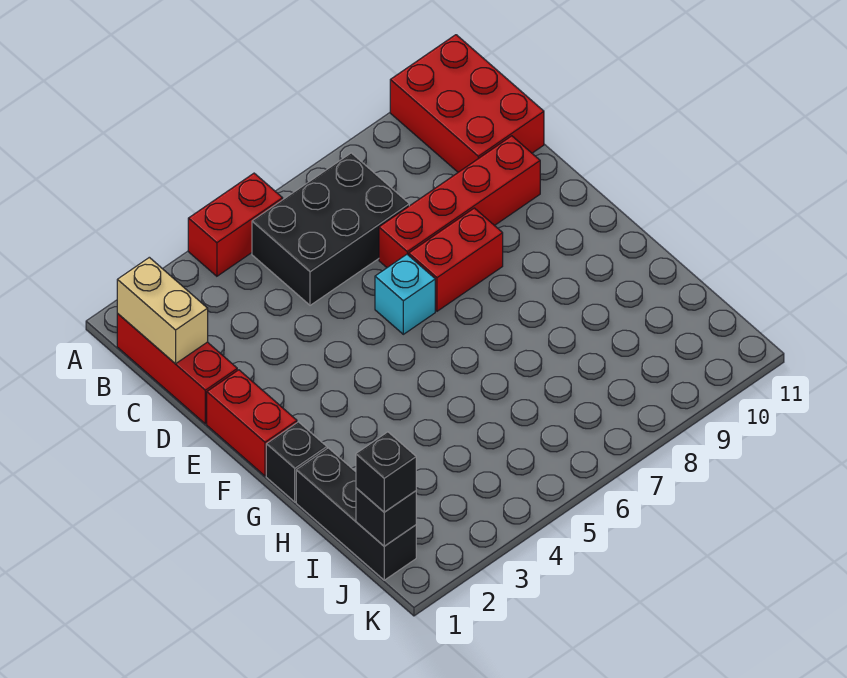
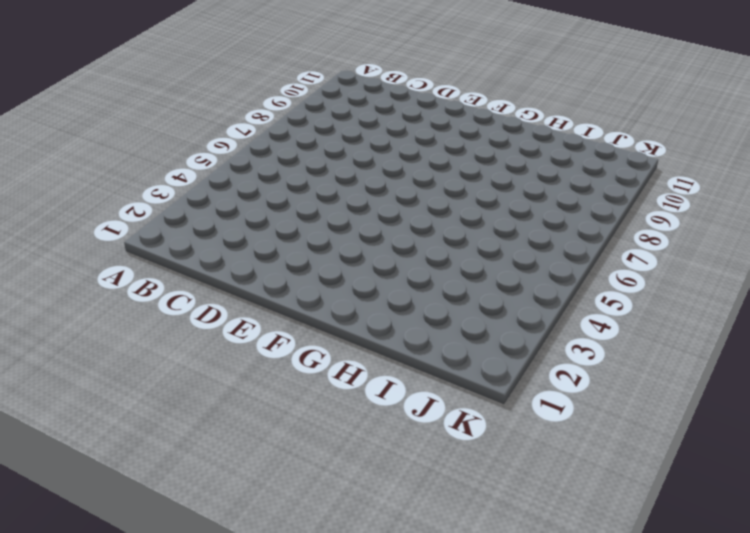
none -> red 1x2 brick [188,173,283,276]
none -> red 2x3 brick [390,35,544,172]
none -> red 1x3 brick [117,314,237,424]

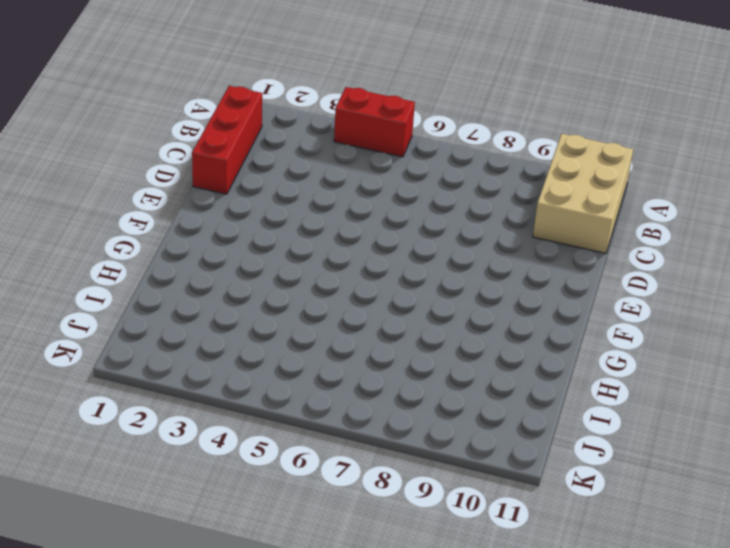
tan 2x3 brick [533,134,633,253] -> red 2x3 brick [390,35,544,172]
none -> black 2x3 brick [252,153,409,305]
none -> red 1x4 brick [379,136,540,268]
none -> red 1x2 brick [207,370,297,476]

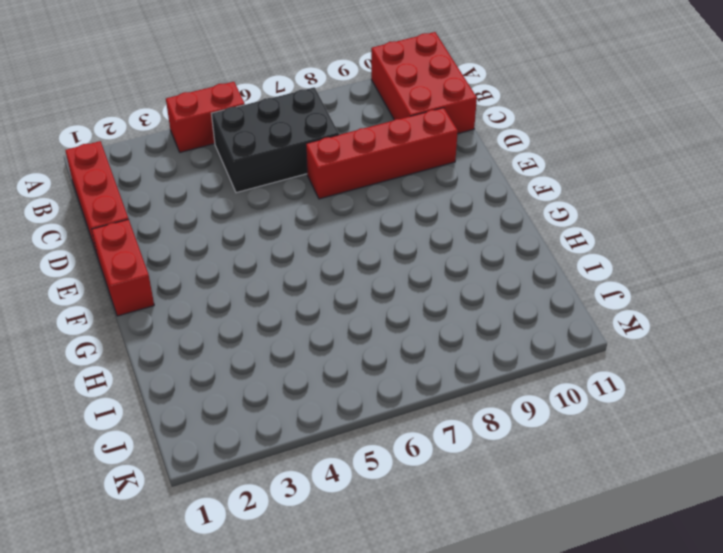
none -> cyan 1x1 brick [375,255,435,334]
none -> red 1x2 brick [409,208,503,311]
none -> black 1x1 brick [266,422,327,502]

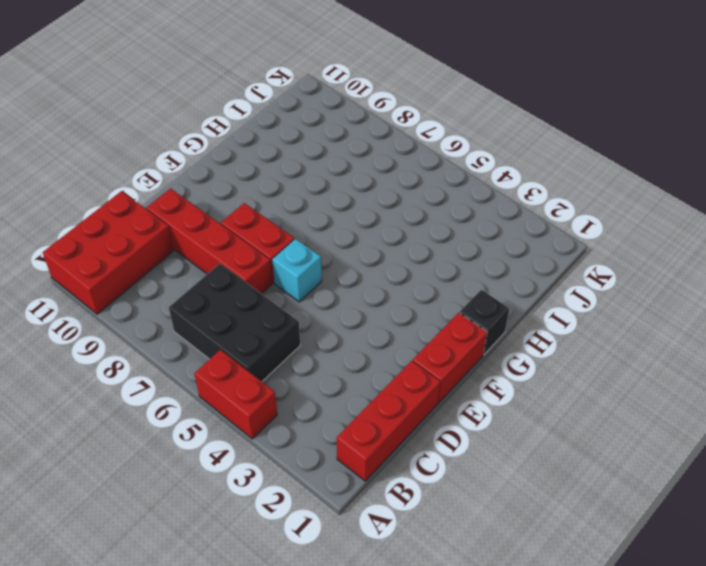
none -> black 1x3 brick [296,448,416,580]
none -> tan 1x2 brick [117,257,208,364]
none -> black 1x1 brick [356,488,416,546]

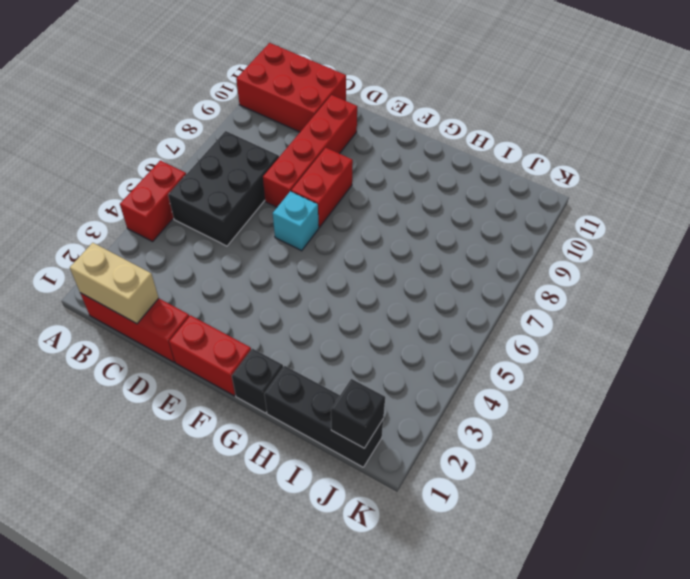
none -> black 1x1 brick [356,432,416,512]

